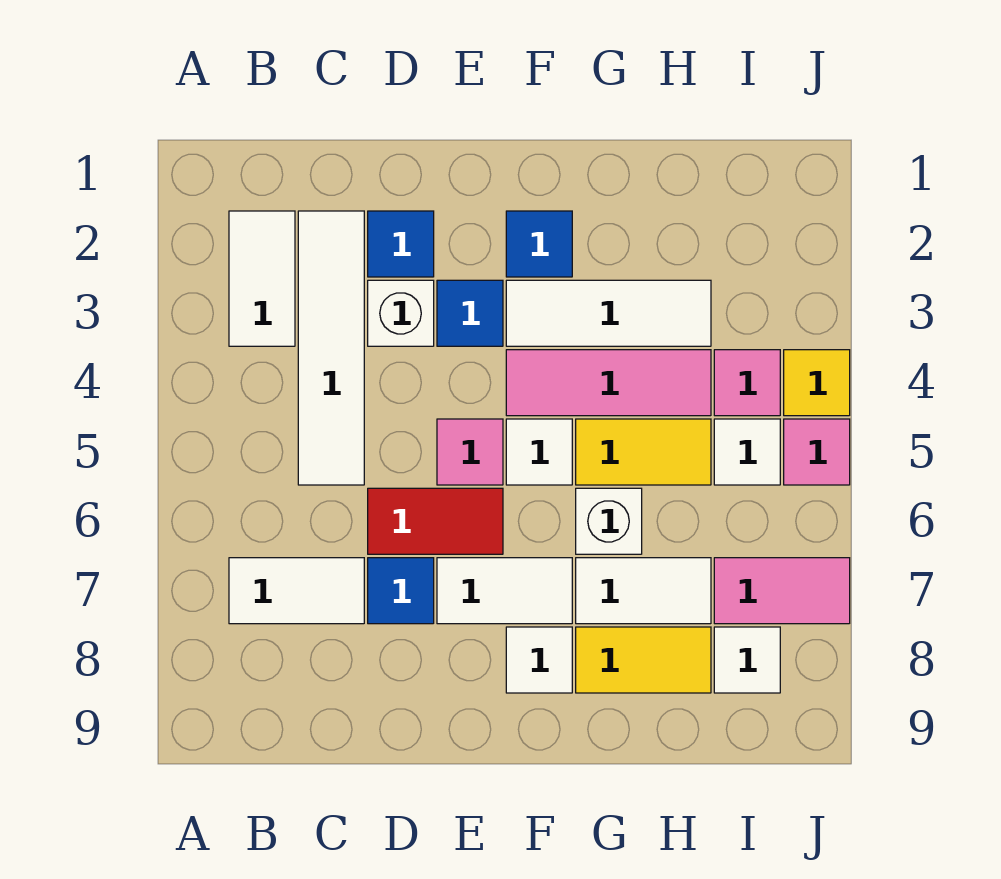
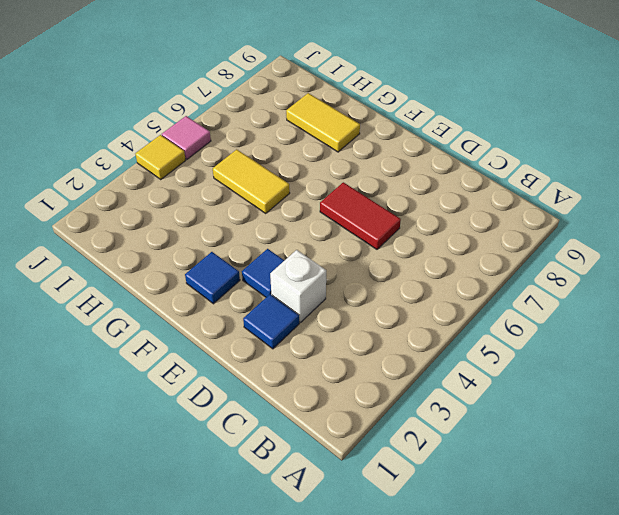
none -> white 1x2 tile [229,211,295,346]
none -> white 1x2 tile [229,558,364,624]
none -> white 1x4 tile [298,211,364,485]

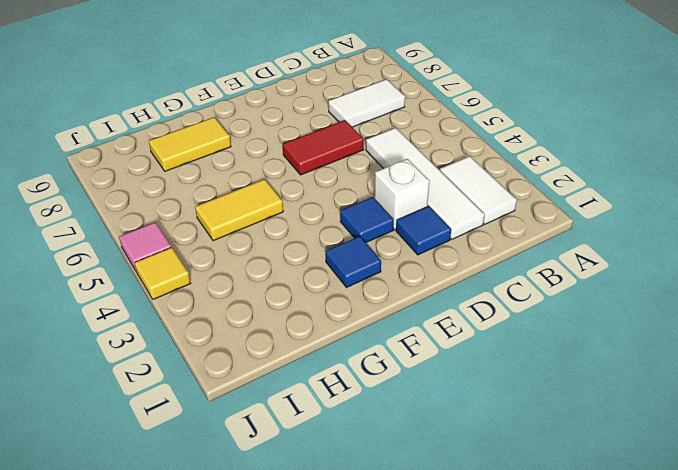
none -> blue 1x1 tile [368,558,434,624]
none -> pink 1x1 tile [437,419,503,485]
none -> white 1x2 tile [437,558,572,624]

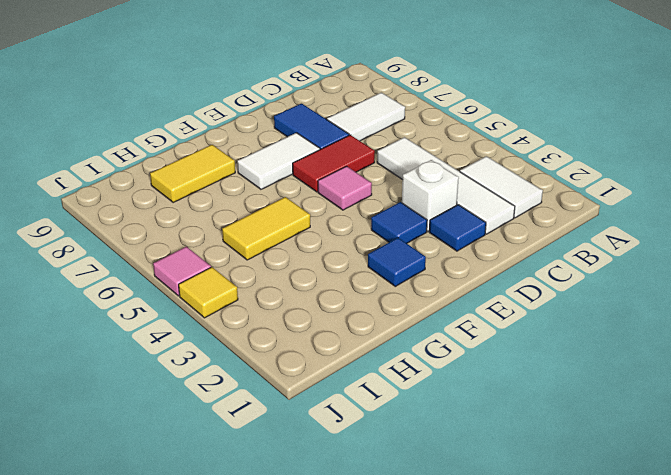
blue 1x2 tile [274,104,349,149] -> blue 1x1 tile [368,558,434,624]
none -> white 1x3 tile [506,280,711,346]
none -> pink 1x3 tile [506,350,711,416]
none -> white 1x1 tile [506,419,572,485]

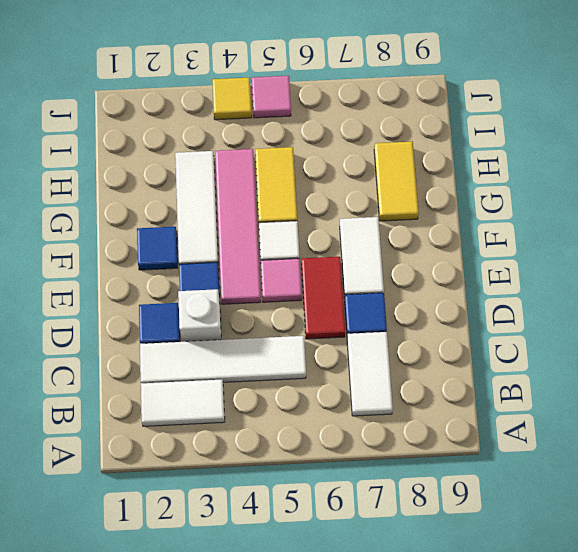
pink 1x4 tile [215,149,261,304] -> pink 1x3 tile [506,350,711,416]
none -> white 1x1 tile [506,627,572,693]
none -> white 1x1 brick [576,488,642,554]
none -> white 1x2 tile [576,558,711,624]

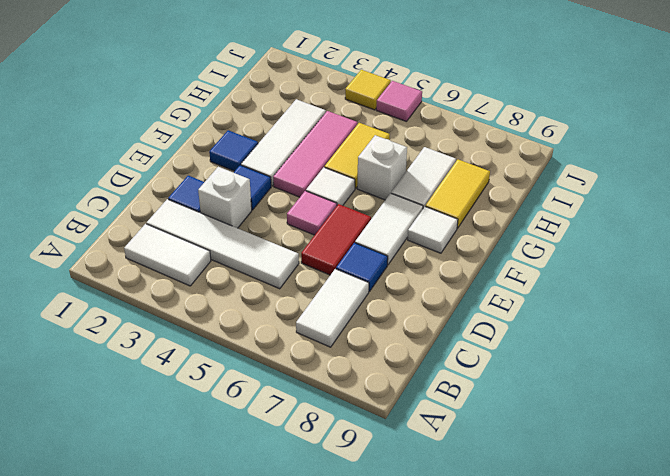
none -> pink 1x1 tile [714,350,780,416]
none -> white 1x1 tile [714,419,780,485]
none -> pink 1x2 tile [714,558,850,624]

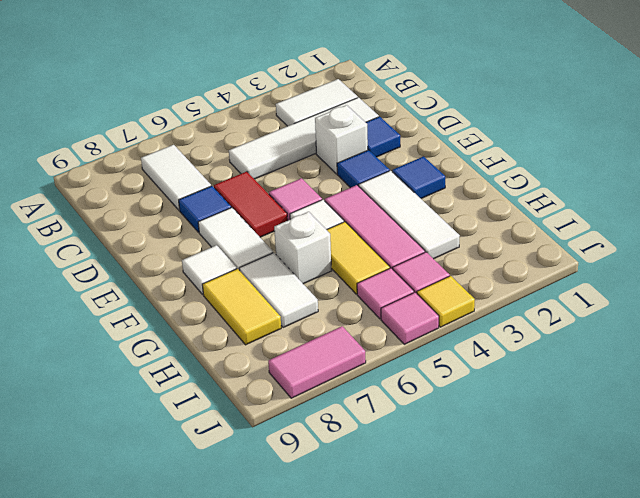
pink 1x1 tile [357,268,414,319] -> white 1x1 tile [714,419,780,485]
pink 1x2 tile [268,326,366,398] -> pink 1x2 tile turned to [714,558,850,624]
none -> white 1x1 tile [714,627,780,693]

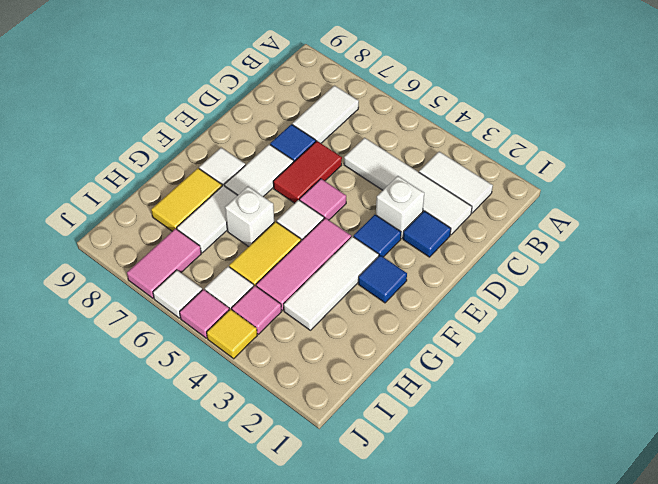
white 1x1 tile [153,270,202,318] -> white 1x1 tile moved to [714,627,780,693]

